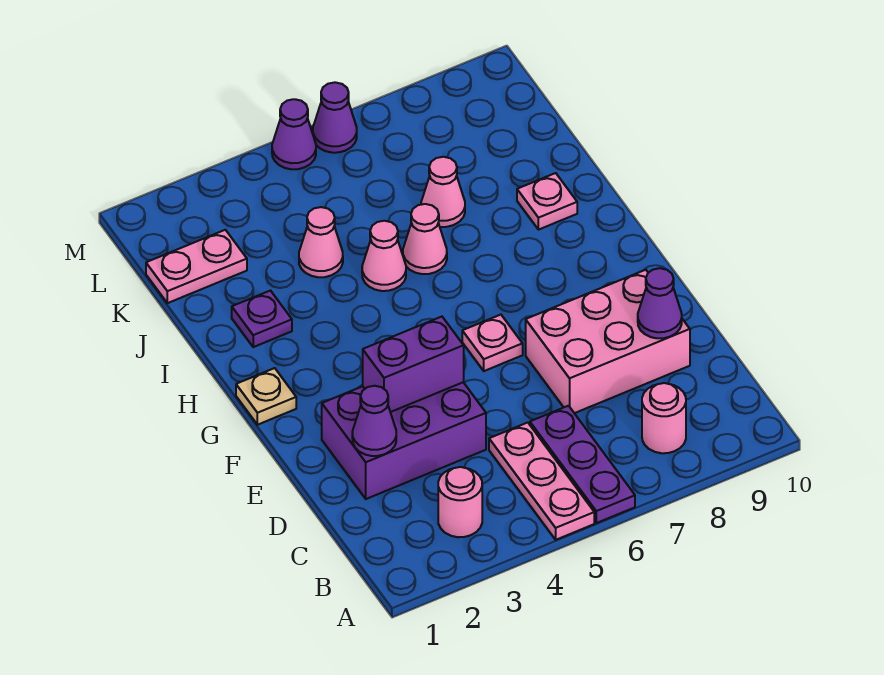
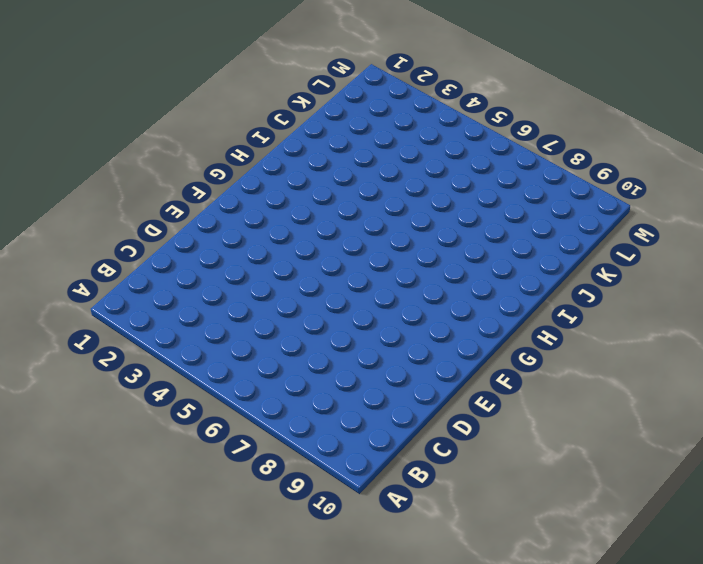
none -> pink 1x3 plate [489,423,594,540]
none -> purple 1x3 plate [530,406,635,523]
none -> pink 1x1 round brick [438,467,482,537]

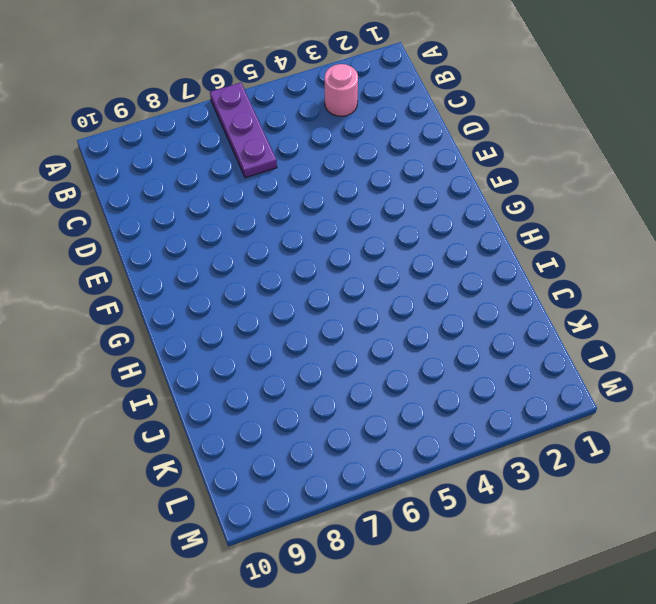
none -> pink 1x3 plate [489,423,594,540]
none -> pink 1x1 round brick [642,383,686,453]
none -> purple 2x3 brick [322,382,486,499]

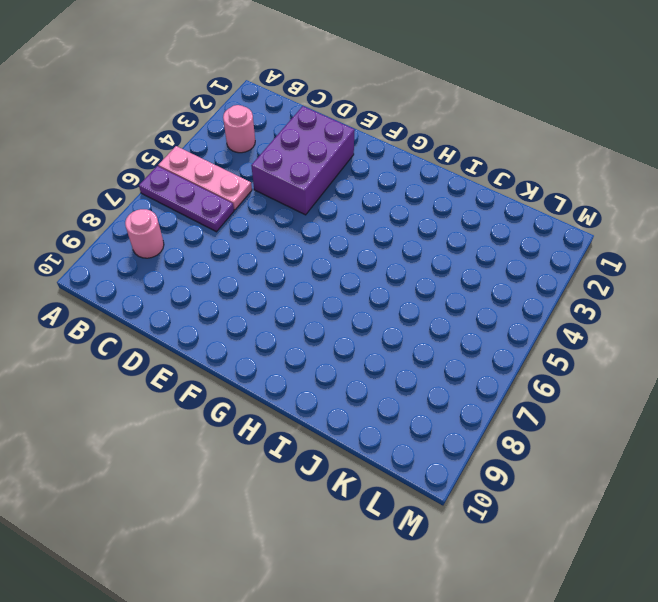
none -> pink 2x3 brick [526,270,690,413]
none -> pink 1x1 plate [462,315,523,371]
none -> tan 1x1 plate [236,368,296,425]

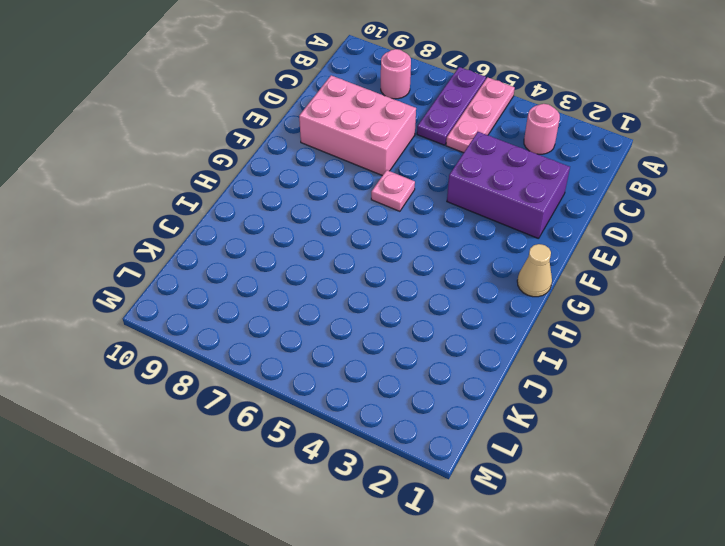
tan 1x1 cone [517,244,552,297] -> tan 1x1 plate [236,368,296,425]
none -> purple 1x1 plate [232,291,292,347]
none -> pink 1x1 cone [362,221,406,291]
none -> pink 1x1 cone [403,204,447,274]

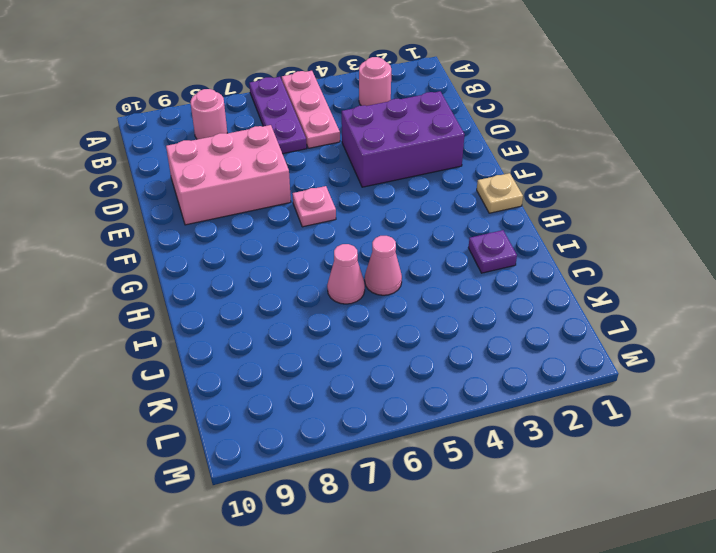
none -> pink 1x1 plate [517,173,577,230]
none -> pink 1x1 cone [299,207,343,277]
none -> pink 1x1 cone [421,157,465,227]

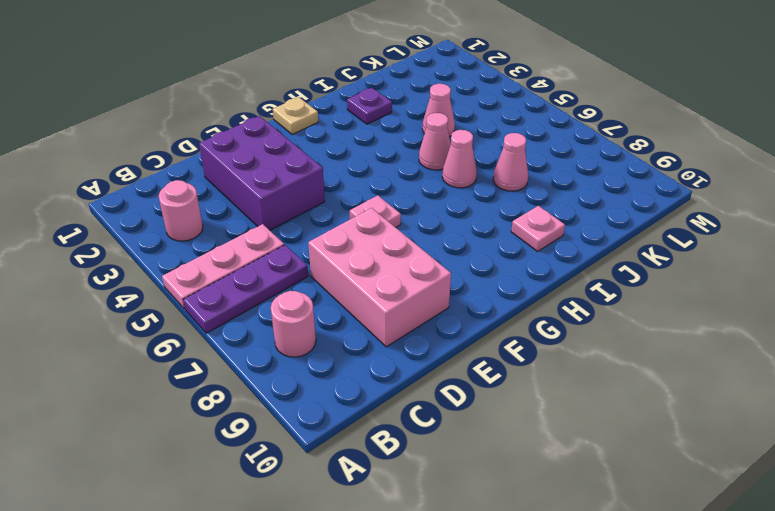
none -> pink 1x2 plate [146,230,247,303]
none -> purple 1x1 cone [272,99,316,169]
none -> purple 1x1 cone [313,82,357,153]

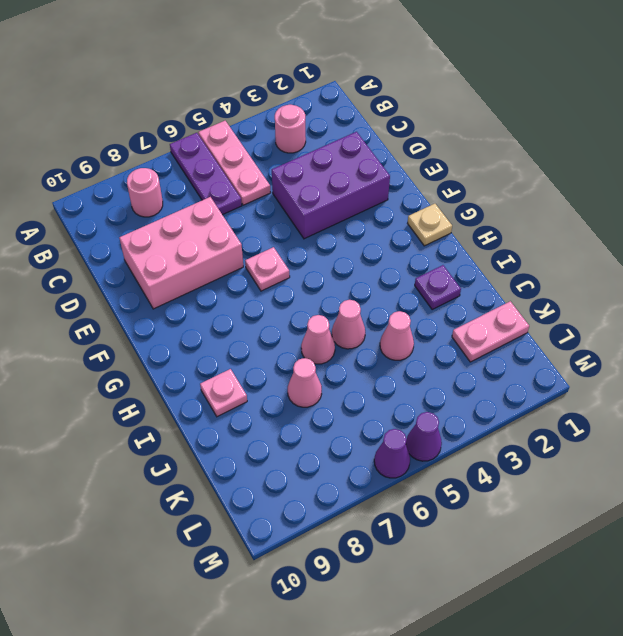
none -> purple 1x1 cone [352,386,396,456]
none -> purple 1x1 cone [638,268,682,338]
none -> purple 1x2 brick [363,317,464,412]

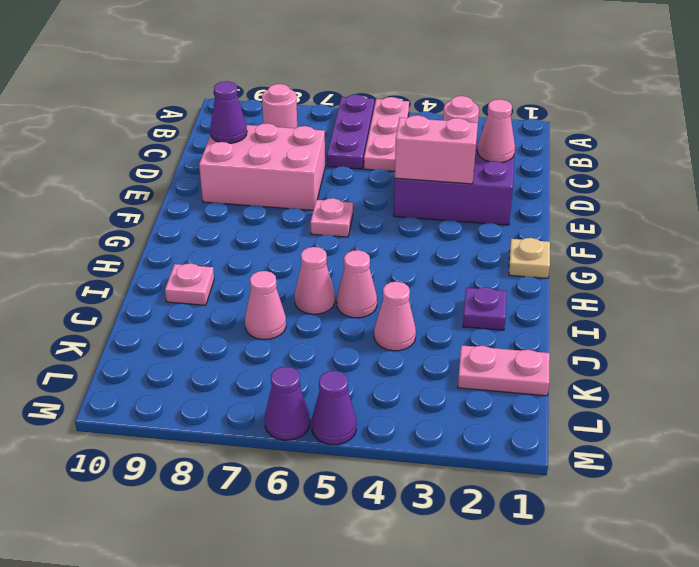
pink 1x1 cone [477,99,515,162] -> purple 1x1 cone [352,386,396,456]
pink 1x2 brick [395,115,478,184] -> purple 1x2 brick [363,317,464,412]

